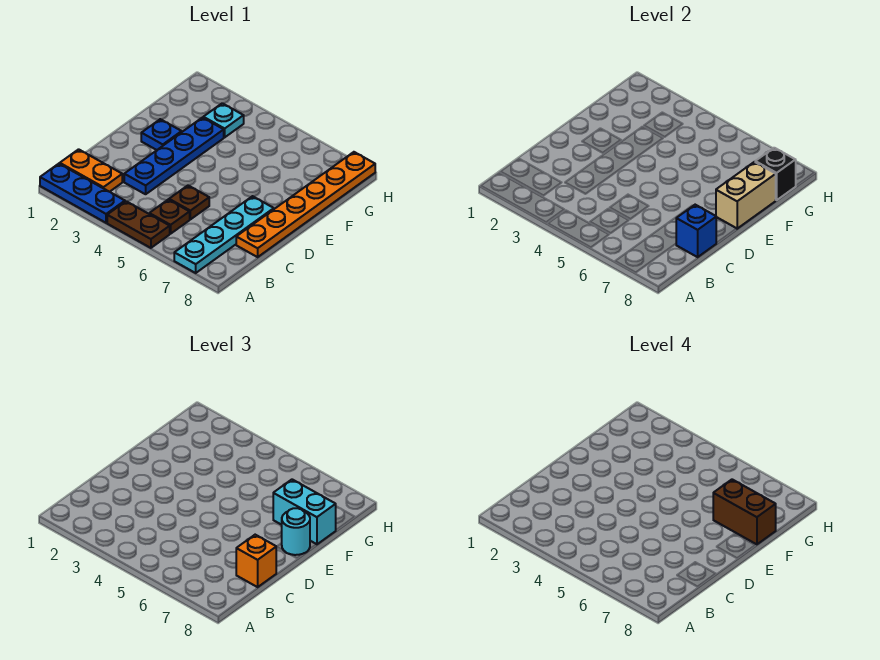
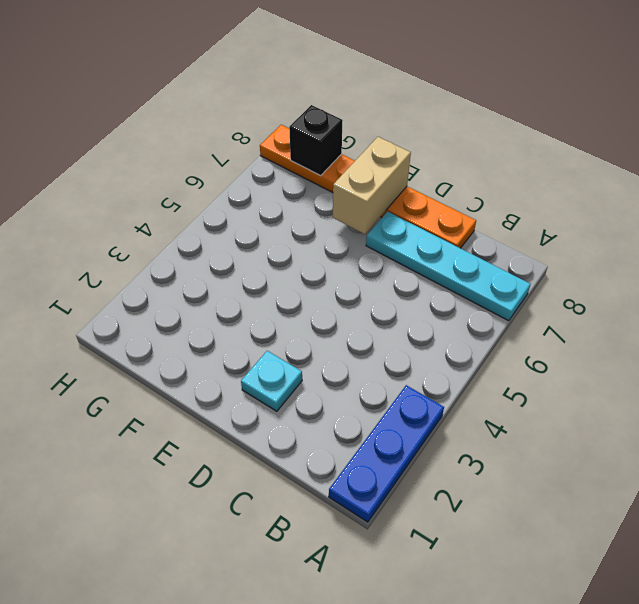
cyan 1x1 plate [241,351,302,411] -> cyan 1x1 plate moved to [203,103,244,137]
tan 1x2 brick [333,137,411,234] -> tan 1x2 brick turned to [716,162,776,229]
none -> brown 1x2 plate [107,201,170,248]
none -> orange 1x2 plate [60,149,122,192]
none -> brown 1x1 plate [149,200,190,234]

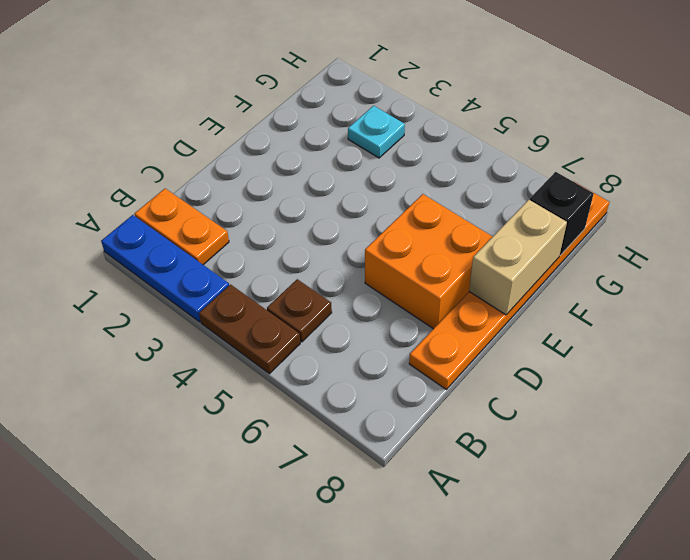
orange 2x2 brick [365,194,493,329] -> cyan 1x4 plate [174,196,274,273]
none -> blue 1x4 plate [124,118,224,194]
none -> brown 1x1 plate [169,186,209,219]
none -> blue 1x1 plate [141,119,182,150]

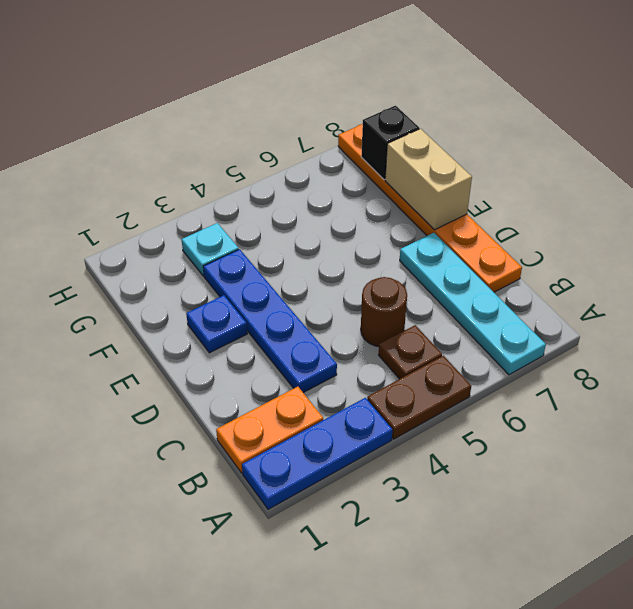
brown 1x1 round brick [361,277,407,347] -> brown 1x1 plate [169,186,209,219]
none -> blue 1x1 brick [676,205,716,257]
none -> orange 1x1 brick [236,535,276,587]
none -> cyan 1x1 round brick [282,508,310,555]

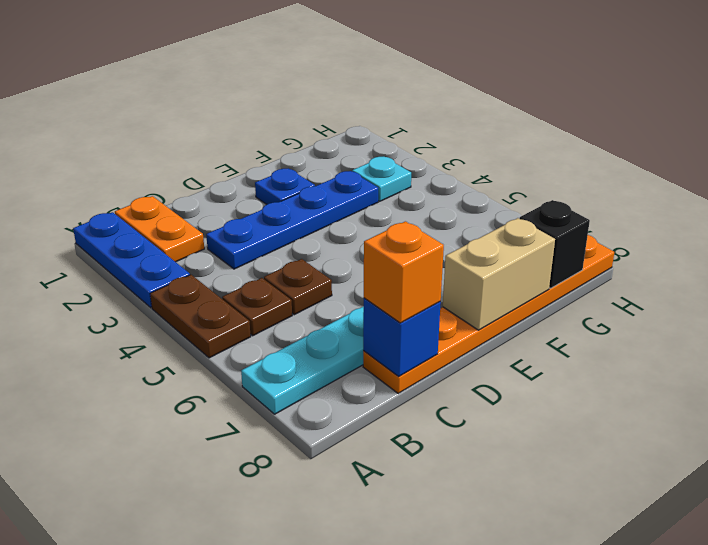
none -> cyan 1x1 round brick [282,508,310,555]
none -> cyan 1x2 brick [273,479,336,545]
none -> brown 1x2 brick [713,479,776,544]

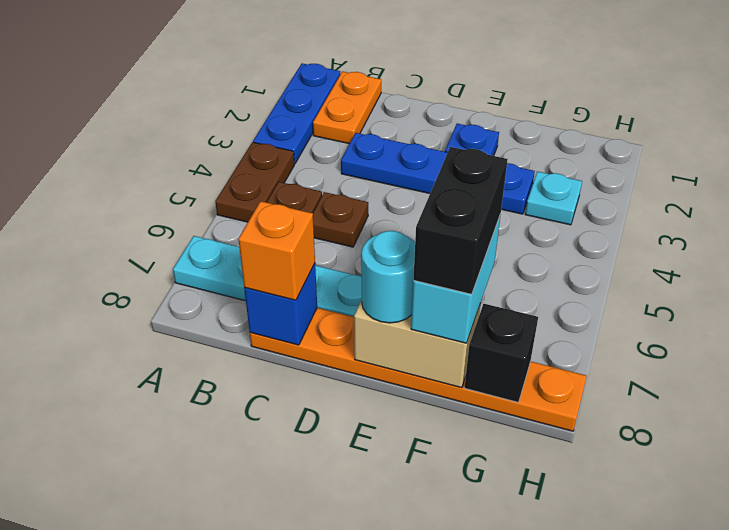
black 1x2 brick [413,147,508,294] -> brown 1x2 brick [713,479,776,544]

